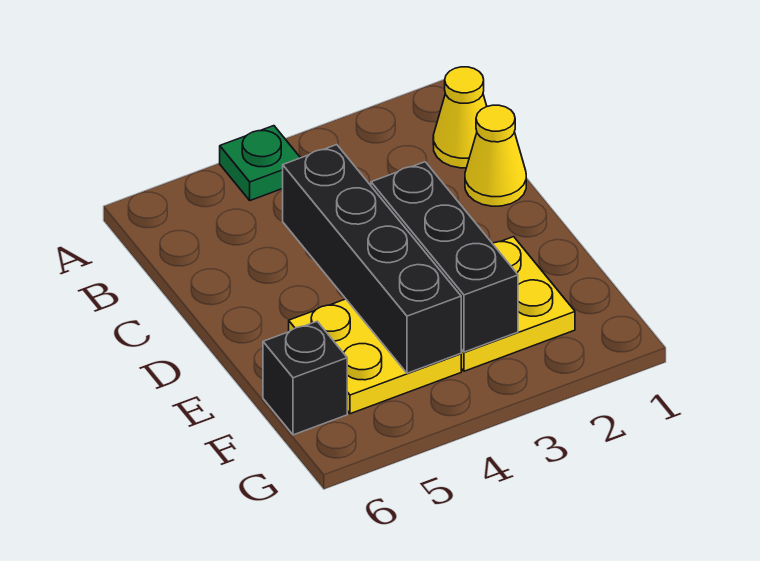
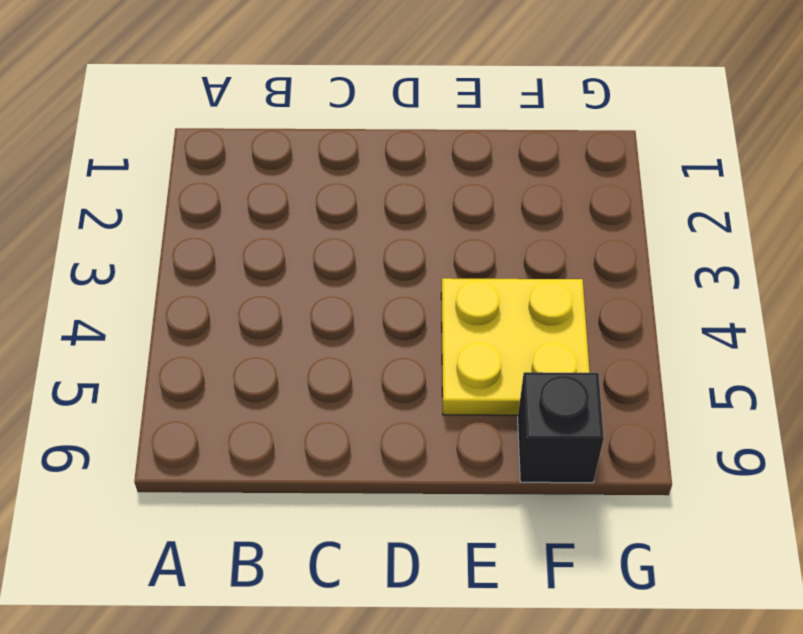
none -> green 1x1 plate [220,126,300,200]
none -> yellow 1x1 cone [433,67,487,168]

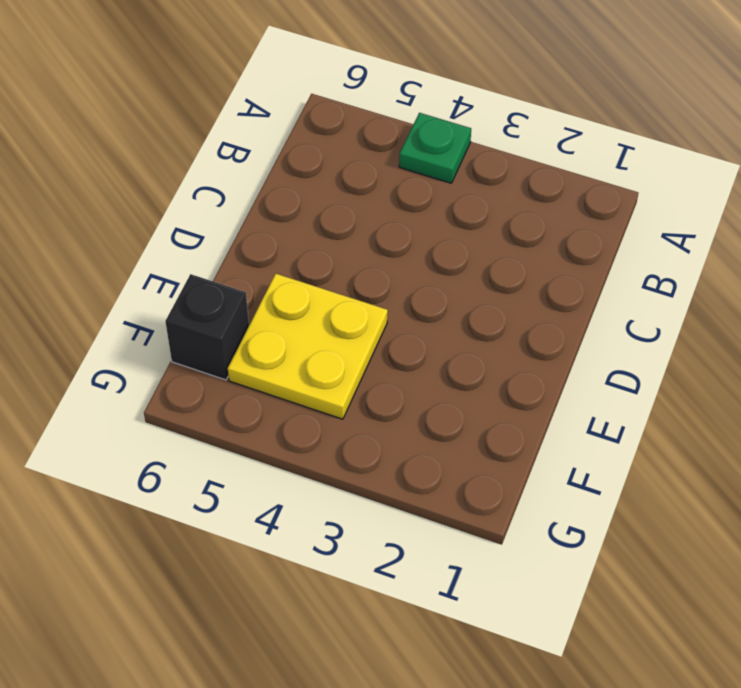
none -> yellow 1x1 cone [433,67,487,168]
none -> yellow 1x1 cone [465,105,526,206]

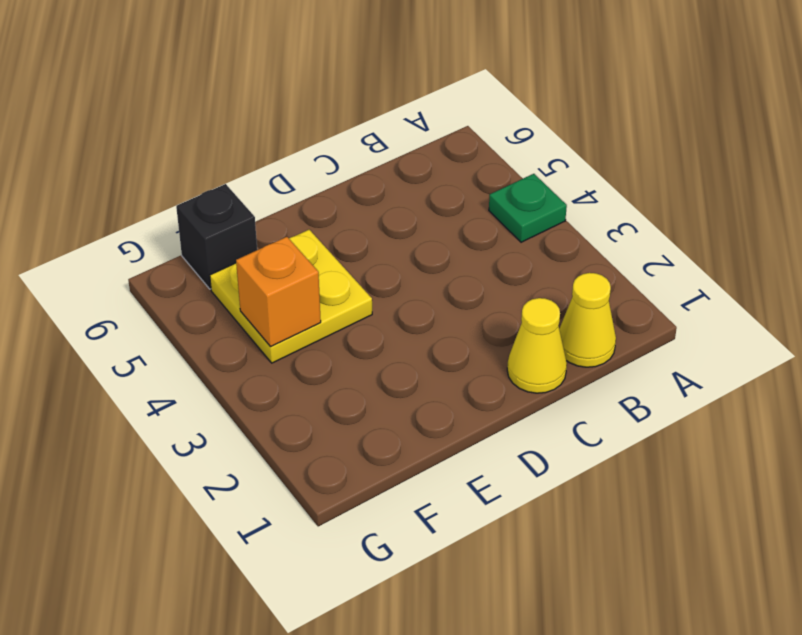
orange 1x1 brick [236,237,321,347] -> black 1x4 brick [283,145,461,373]
none -> yellow 2x2 plate [461,237,575,371]
none -> black 1x3 brick [371,162,518,352]

